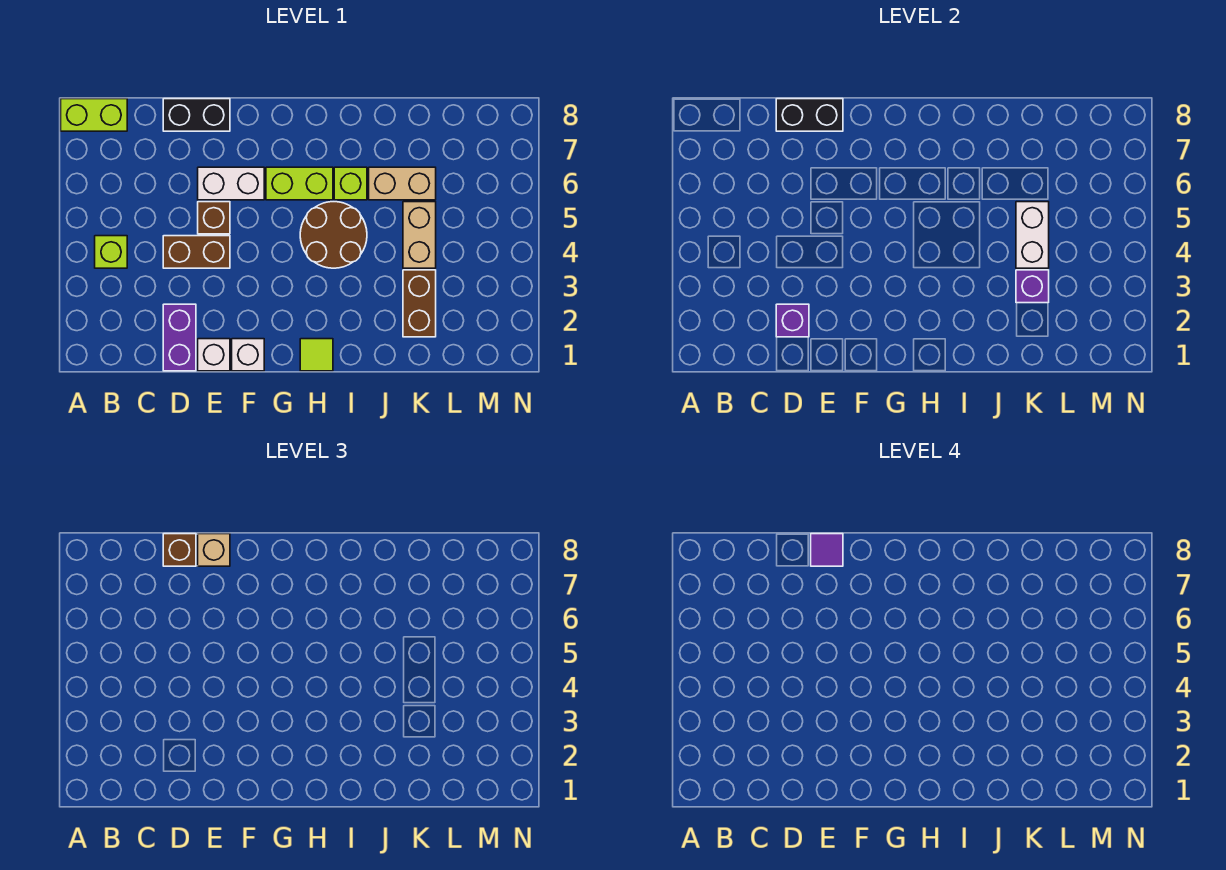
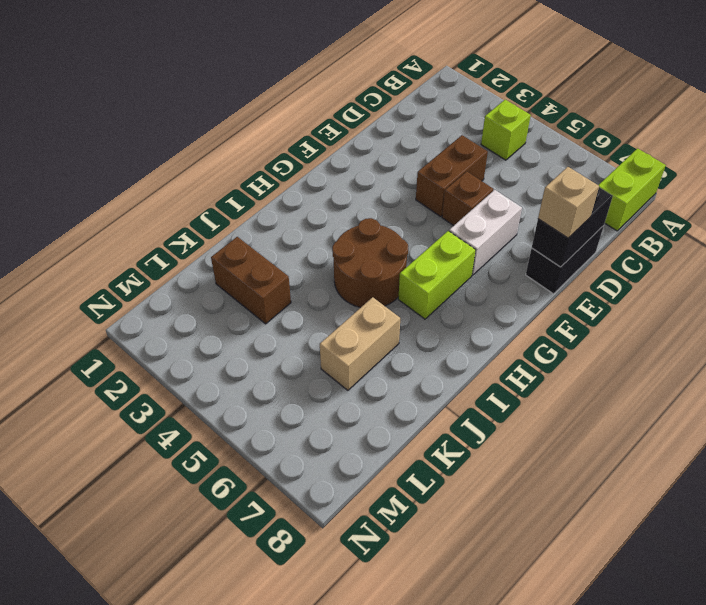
none -> purple 1x2 brick [163,304,196,371]
none -> white 1x1 brick [198,339,230,371]
none -> white 1x1 brick [232,339,264,371]

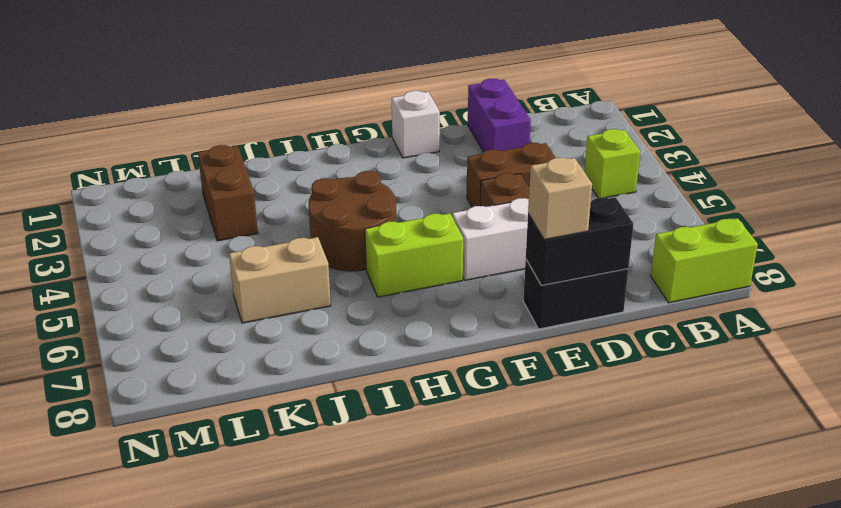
none -> white 1x1 brick [198,339,230,371]
none -> lime 1x1 tile [300,339,333,371]
none -> lime 1x1 brick [334,167,367,200]

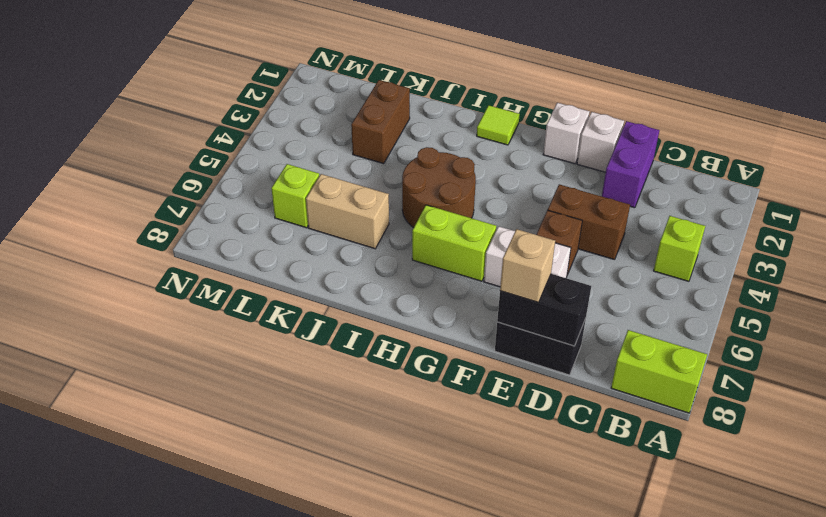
lime 1x1 brick [271,164,319,228] -> lime 1x1 brick moved to [334,167,367,200]
none -> tan 1x2 brick [403,202,436,268]
none -> purple 1x1 brick [776,304,809,337]
none -> purple 1x1 brick [1016,270,1049,303]

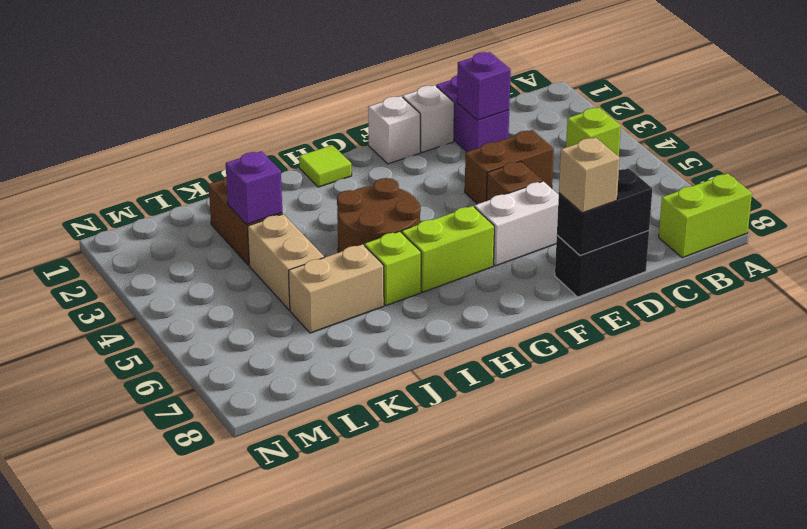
none -> white 1x2 brick [1016,202,1049,268]
none -> brown 1x1 brick [163,534,196,566]
none -> purple 1x1 tile [811,534,843,566]

